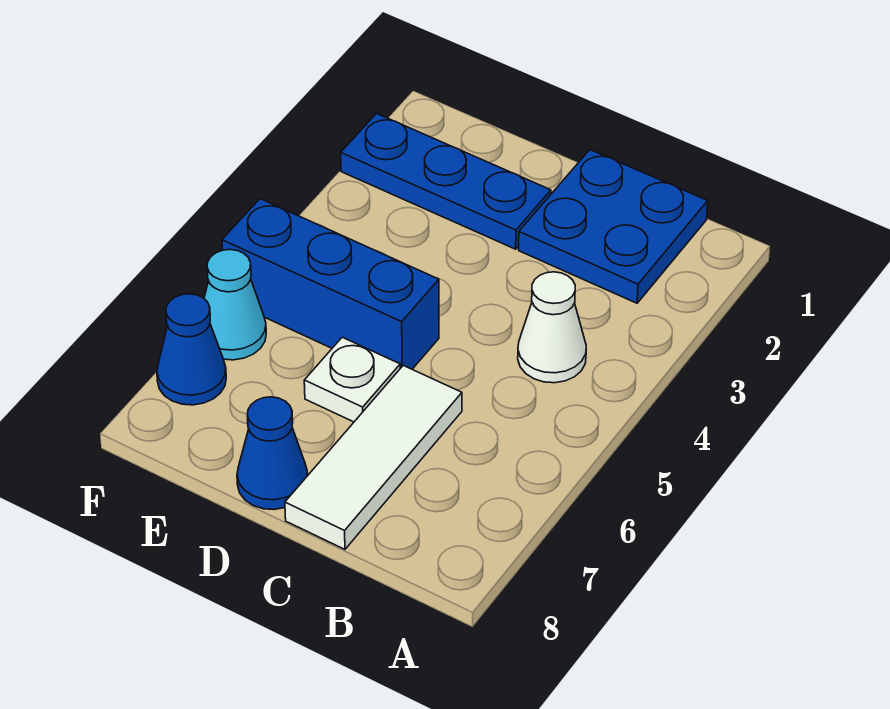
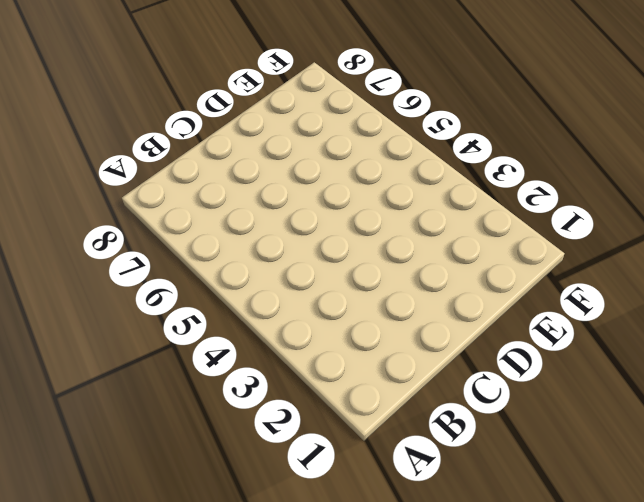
none -> blue 2x2 plate [519,150,708,303]
none -> white 1x1 cone [518,272,586,383]

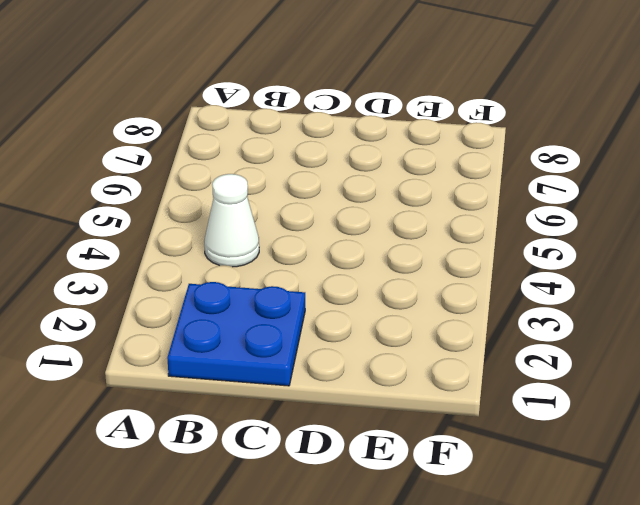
none -> white 1x3 tile [285,365,462,549]
none -> blue 1x3 plate [341,114,551,249]

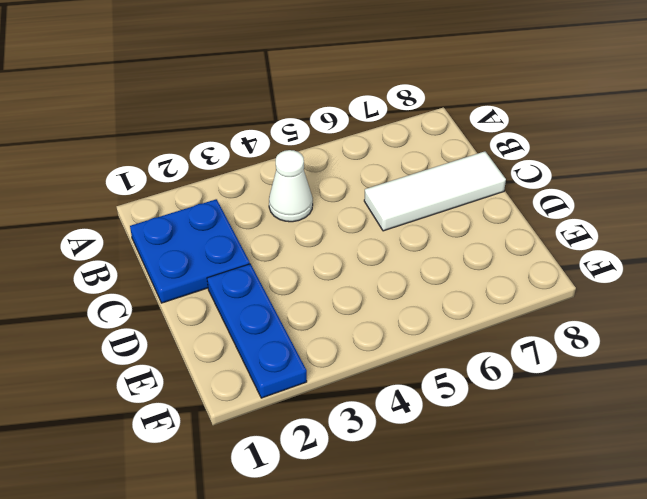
none -> blue 1x3 brick [222,199,439,369]
none -> white 1x1 plate [304,337,400,422]

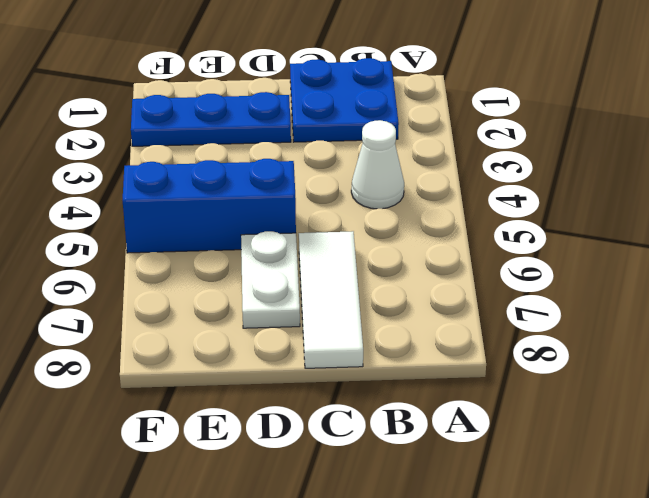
white 1x2 plate [241,231,300,328] -> white 1x1 plate [304,337,400,422]
none -> blue 1x1 cone [237,397,308,510]
none -> cyan 1x1 cone [204,250,266,360]

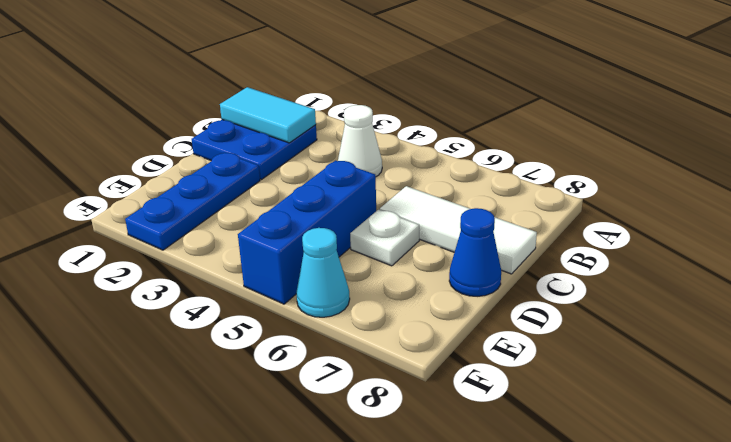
cyan 1x2 tile [220,87,316,143] -> none
none -> blue 1x1 cone [157,294,226,405]

